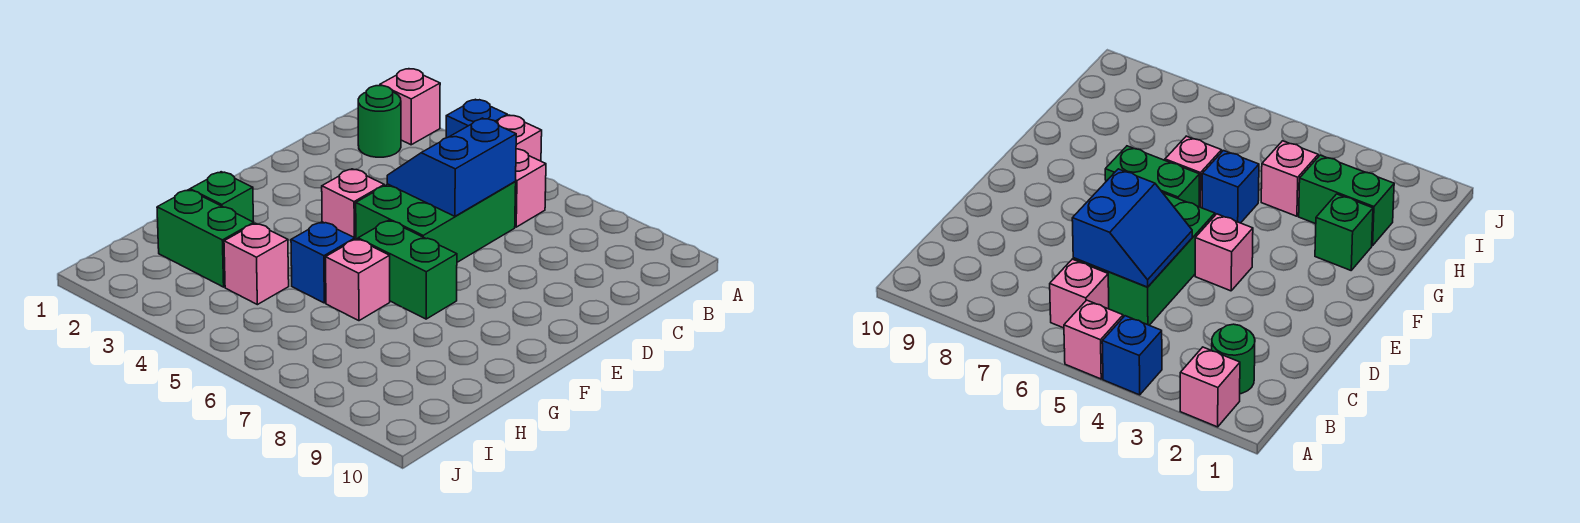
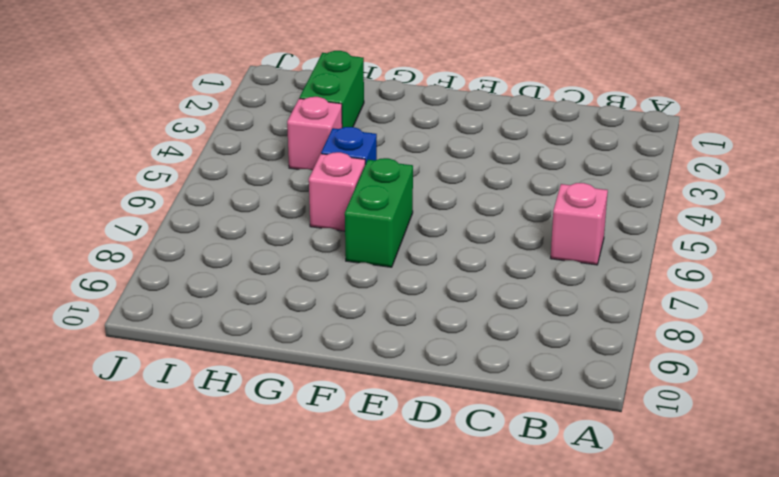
none -> pink 1x1 brick [380,69,440,145]
none -> blue 1x1 brick [446,99,507,138]
none -> pink 1x1 brick [497,115,542,161]

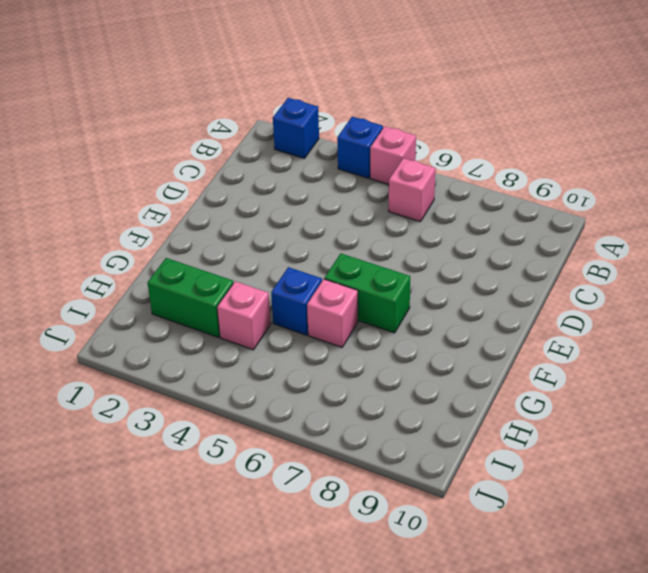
blue 1x1 brick [273,98,319,159] -> pink 1x1 brick [380,69,440,145]
none -> green 1x1 round brick [358,86,401,157]
none -> green 2x3 brick [356,182,516,262]
none -> pink 1x1 brick [322,169,384,239]

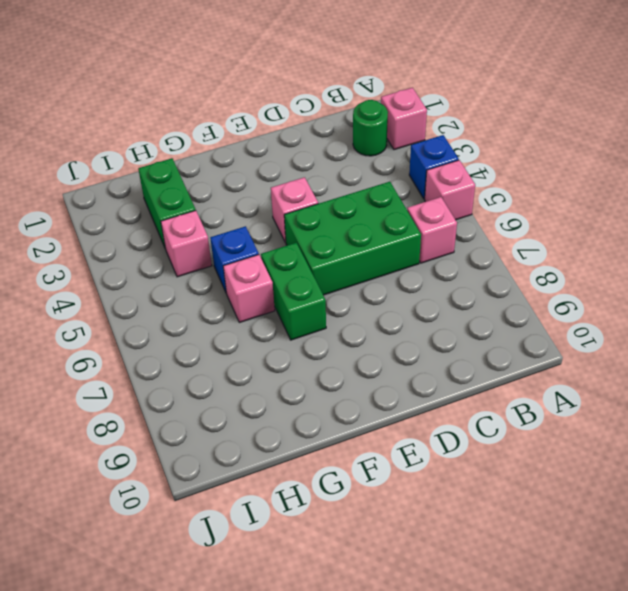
none -> green 1x1 brick [190,172,254,222]
none -> blue 2x2 slope [387,118,516,216]

